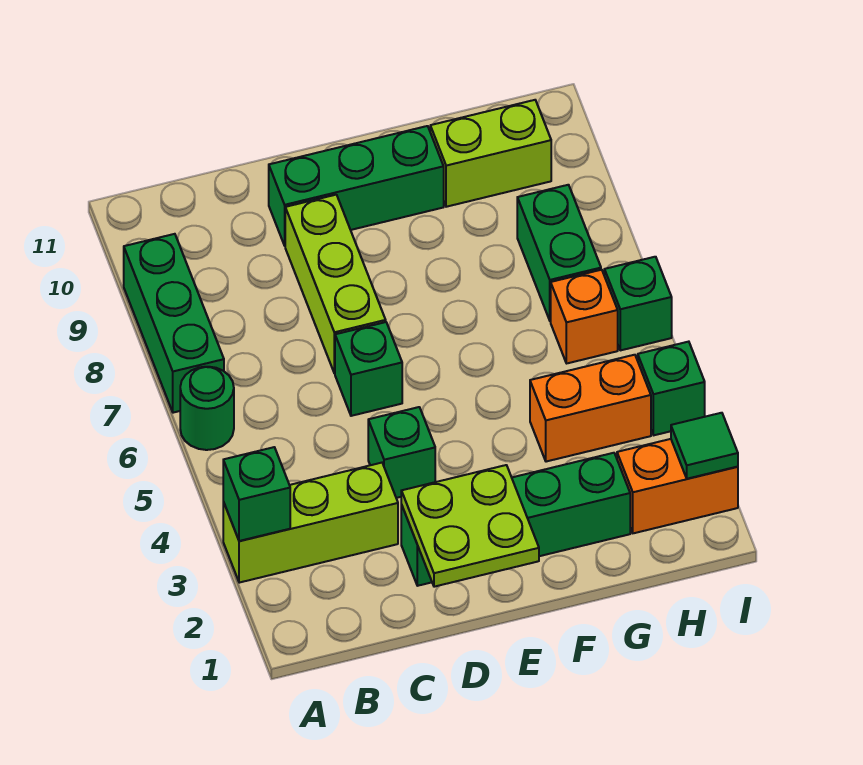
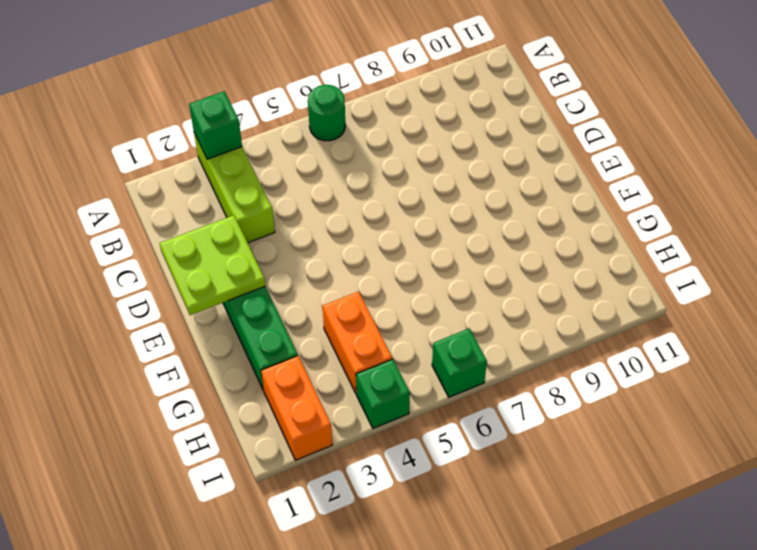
none -> green 1x3 brick [124,234,224,413]
none -> green 1x1 brick [368,407,435,498]
none -> green 1x1 brick [335,322,402,416]

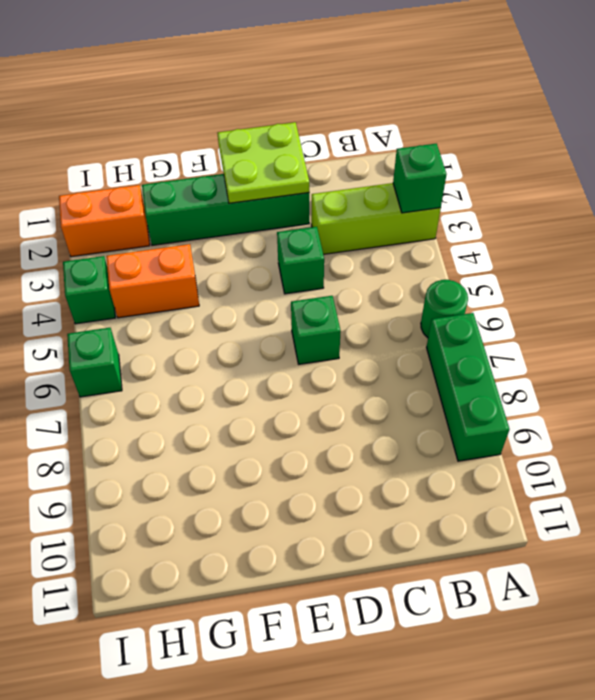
none -> lime 1x3 brick [285,195,386,373]
none -> green 1x3 brick [269,126,444,246]
none -> lime 1x2 brick [430,100,551,207]

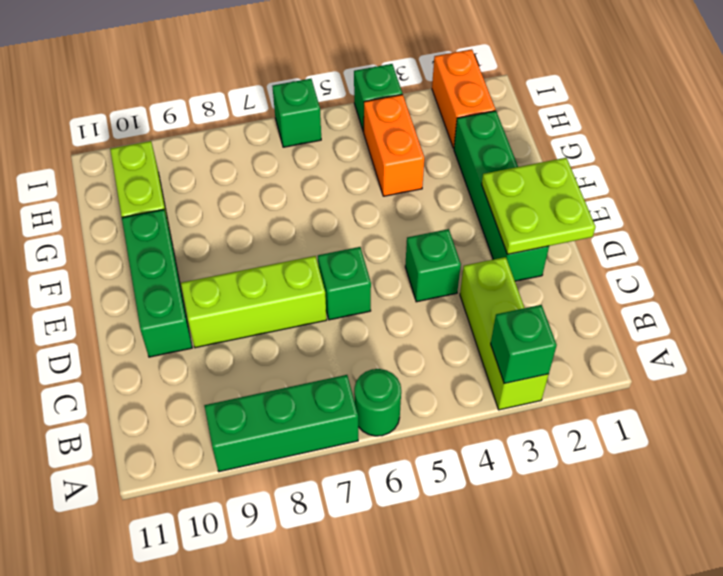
none -> orange 1x1 brick [551,270,618,363]
none -> green 1x2 brick [517,185,601,321]
none -> green 1x1 tile [671,413,738,479]

